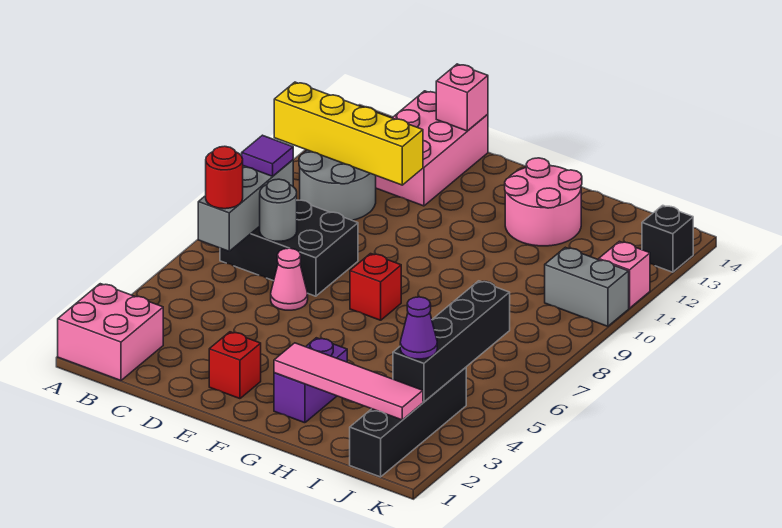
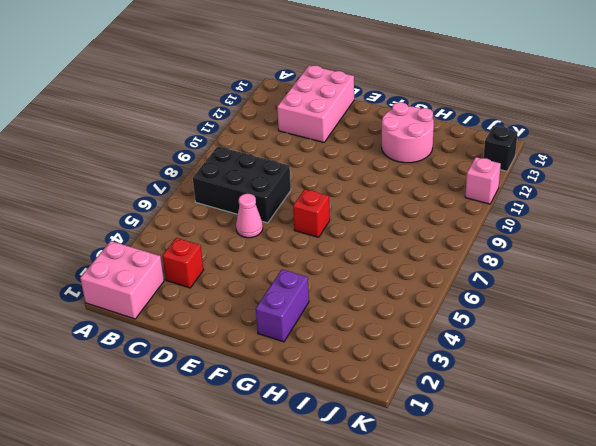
red 1x1 brick [162,238,203,288] -> red 1x1 brick moved to [209,332,261,399]
none -> grey 2x2 round brick [299,150,376,220]
none -> black 1x4 brick [350,367,466,477]
none -> grey 1x2 brick [545,247,629,326]

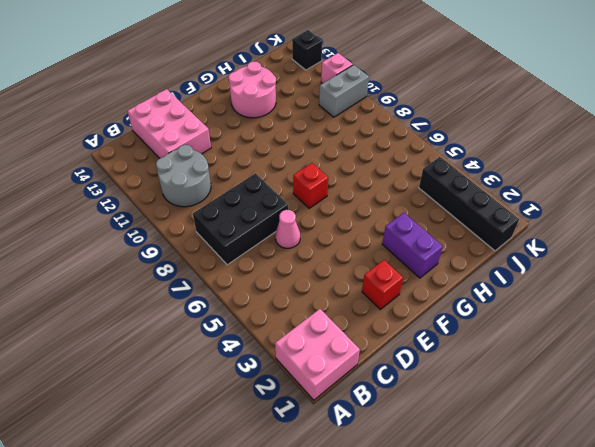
none -> yellow 1x4 brick [274,82,423,185]
none -> grey 1x3 brick [198,160,293,251]
none -> grey 1x1 round brick [260,179,297,241]

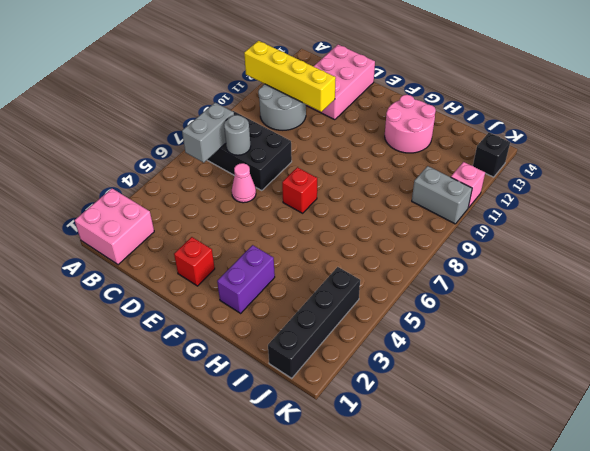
grey 1x2 brick [182,103,234,163] -> grey 1x3 brick [198,160,293,251]
none -> pink 1x1 brick [436,64,488,131]
none -> pink 1x4 tile [274,343,423,420]
none -> black 1x4 brick [393,281,510,402]

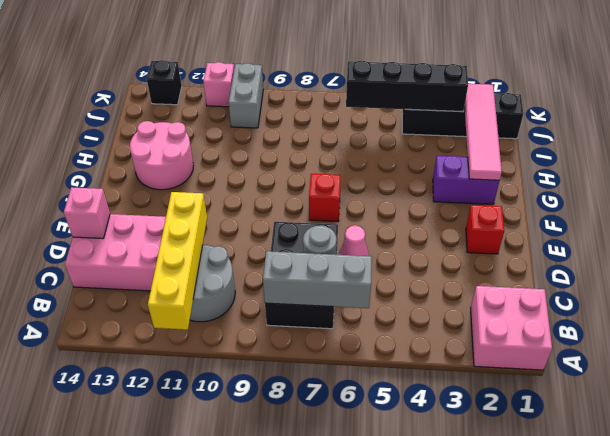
none -> red 1x1 round brick [206,146,243,209]
none -> purple 1x1 tile [242,135,293,176]
none -> purple 1x1 cone [400,297,437,359]

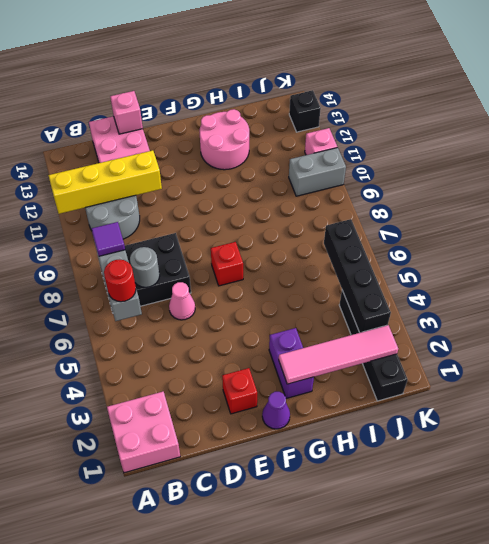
purple 1x1 cone [262,392,290,429] -> purple 1x1 cone moved to [400,297,437,359]

